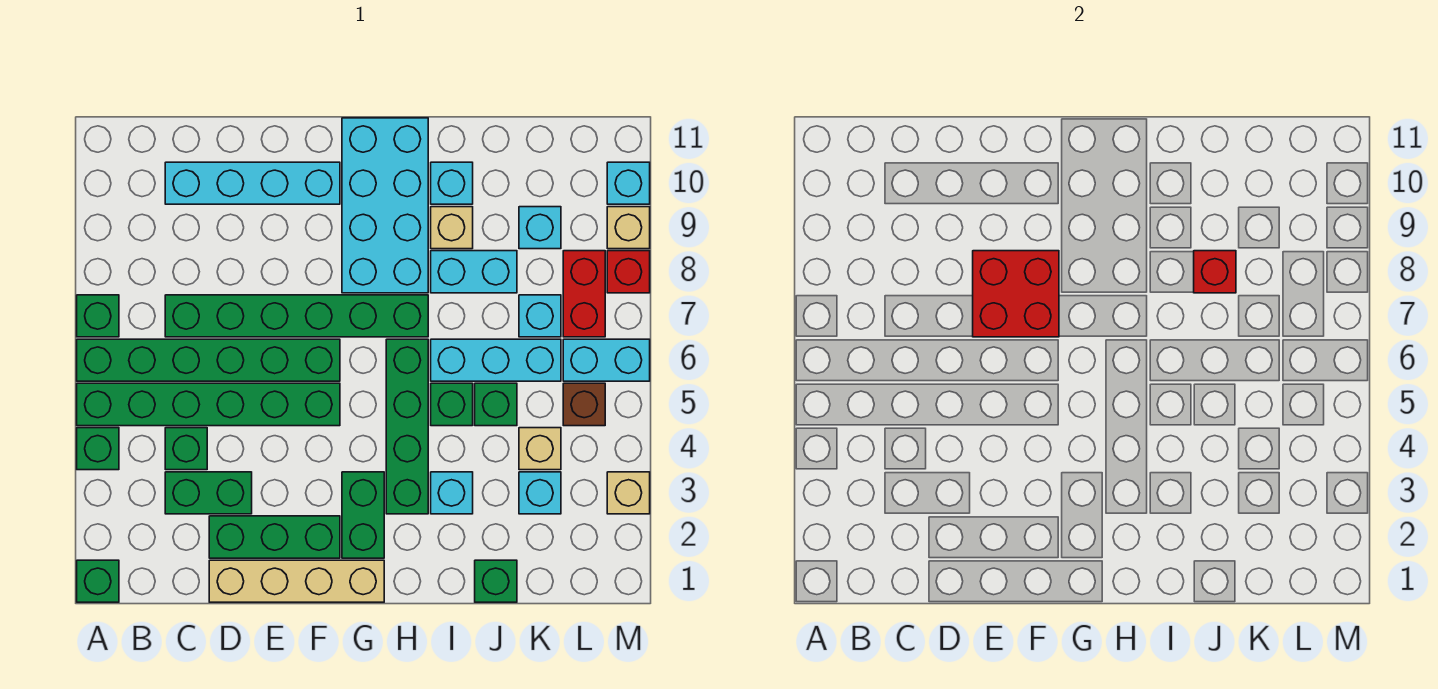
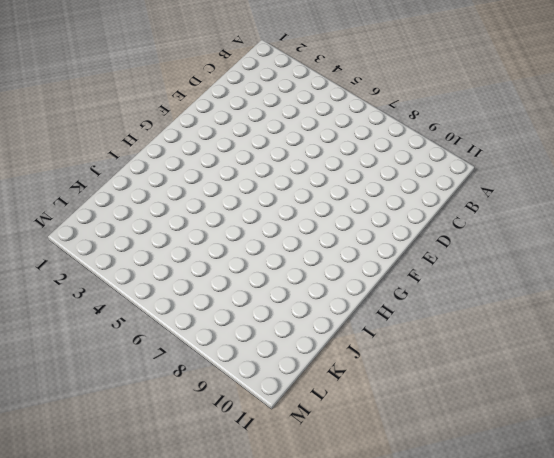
none -> green 1x1 brick [77,560,119,602]
none -> green 1x1 brick [77,428,119,470]
none -> green 1x6 brick [77,383,340,426]
none -> green 1x6 brick [77,339,340,381]

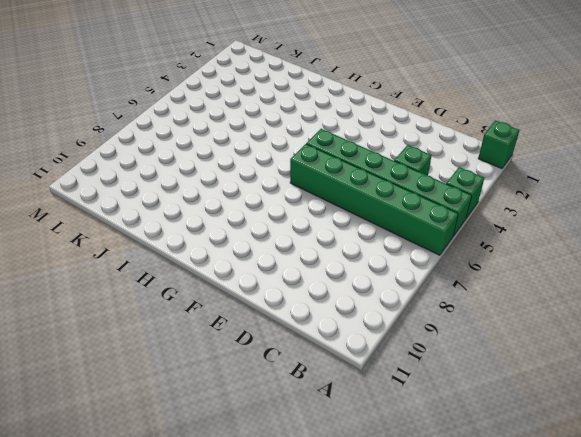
none -> green 1x1 brick [77,295,119,337]
none -> green 1x2 brick [165,472,252,514]
none -> green 1x6 brick [165,295,428,337]
none -> cyan 1x4 brick [165,162,340,204]

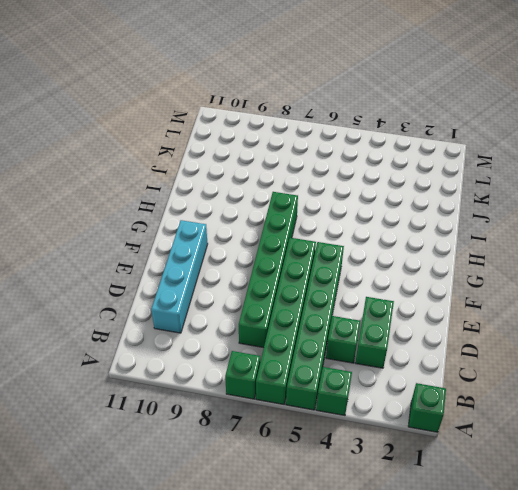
none -> tan 1x4 brick [209,560,384,602]
none -> green 1x3 brick [209,516,340,558]
none -> green 1x2 brick [342,472,384,558]
none -> cyan 2x4 brick [342,118,428,293]

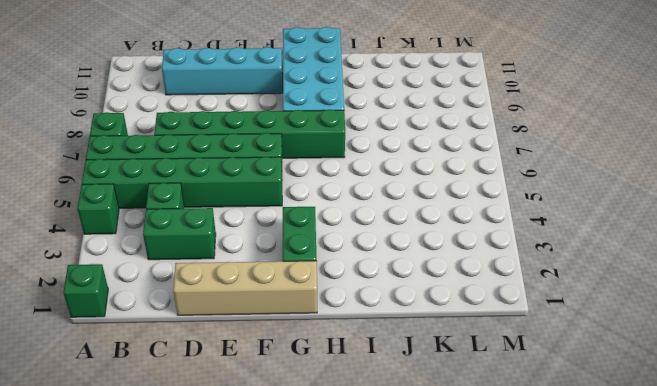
none -> green 1x3 brick [209,516,340,558]
none -> green 1x4 brick [386,339,428,514]
none -> cyan 1x1 brick [431,472,473,514]
none -> green 1x1 brick [431,383,473,426]

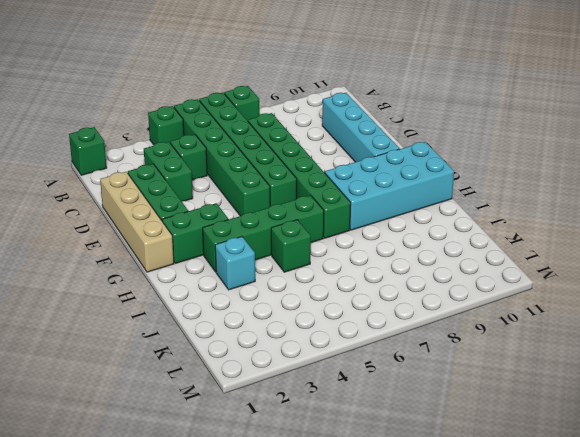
none -> cyan 1x3 brick [431,339,561,381]
none -> cyan 1x2 brick [431,251,517,293]
none -> tan 1x1 brick [431,207,473,249]
none -> cyan 1x1 brick [431,162,473,204]

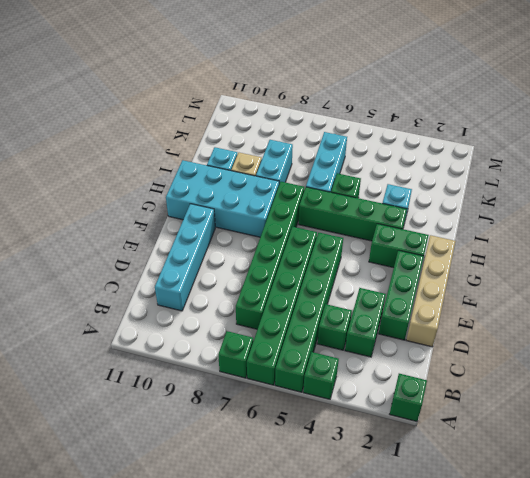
none -> green 1x1 brick [475,560,517,602]
none -> green 1x1 brick [475,383,517,426]
none -> cyan 1x1 brick [519,472,561,514]
none -> tan 1x1 brick [519,428,561,470]

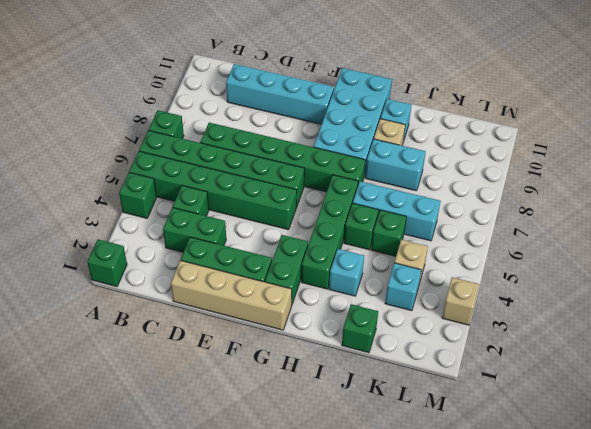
none -> cyan 1x1 brick [519,295,561,337]
none -> cyan 1x1 brick [519,207,561,249]
none -> brown 1x1 brick [563,383,605,426]
none -> cyan 1x2 brick [563,339,650,381]

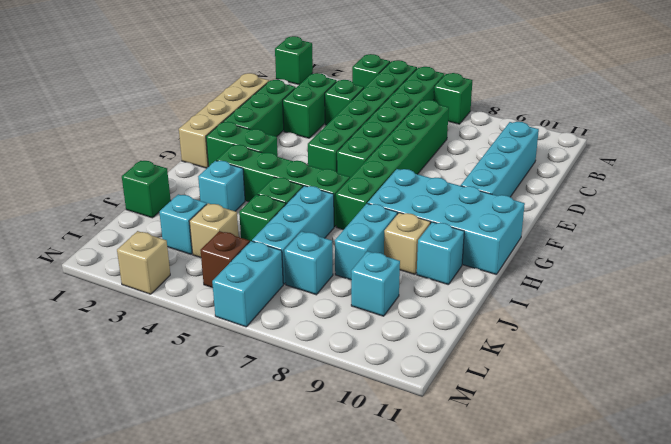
none -> red 1x2 brick [563,251,605,337]
none -> red 1x1 brick [607,251,650,293]
none -> tan 1x1 brick [607,207,650,249]
none -> cyan 1x1 brick [607,162,650,204]

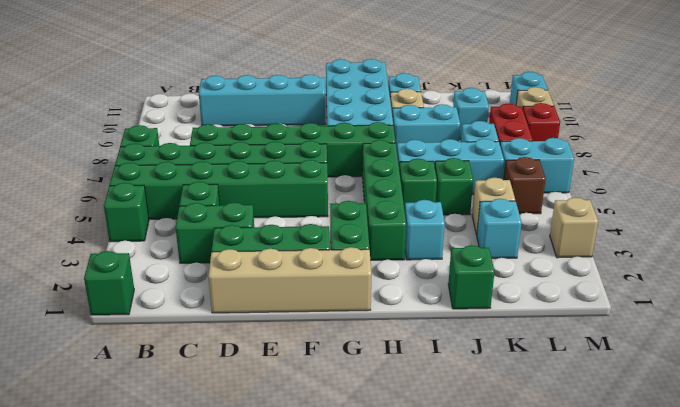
none -> red 2x2 brick [973,251,1059,337]
none -> red 1x1 brick [1194,251,1236,293]

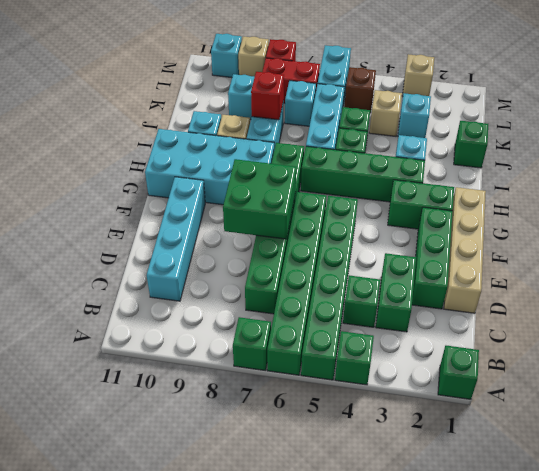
green 2x2 brick [223,159,296,239] -> red 2x2 brick [973,251,1059,337]

